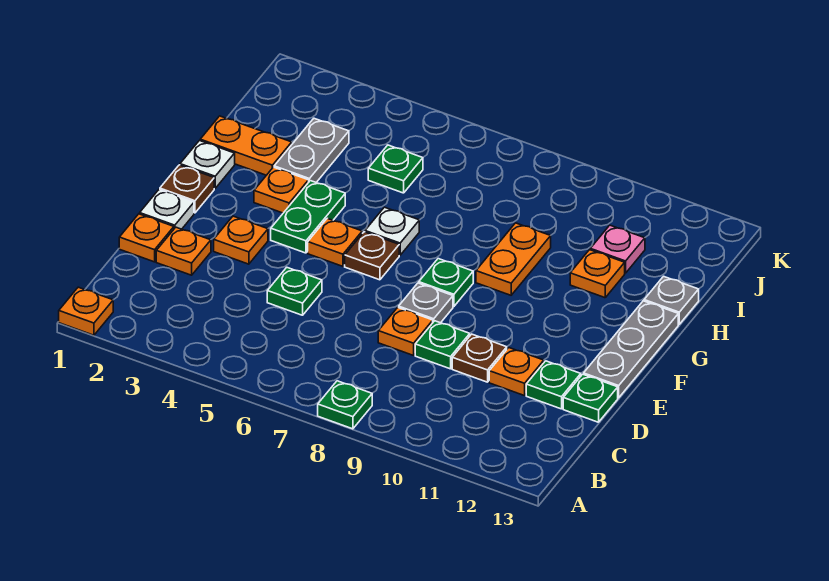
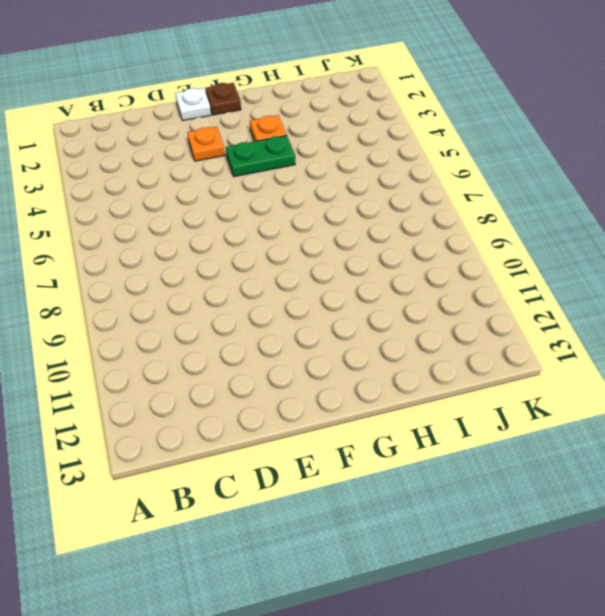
none -> orange 1x1 plate [59,287,113,335]
none -> green 1x1 plate [318,381,372,429]
none -> orange 1x1 plate [119,214,174,262]
none -> orange 1x1 plate [156,227,211,275]

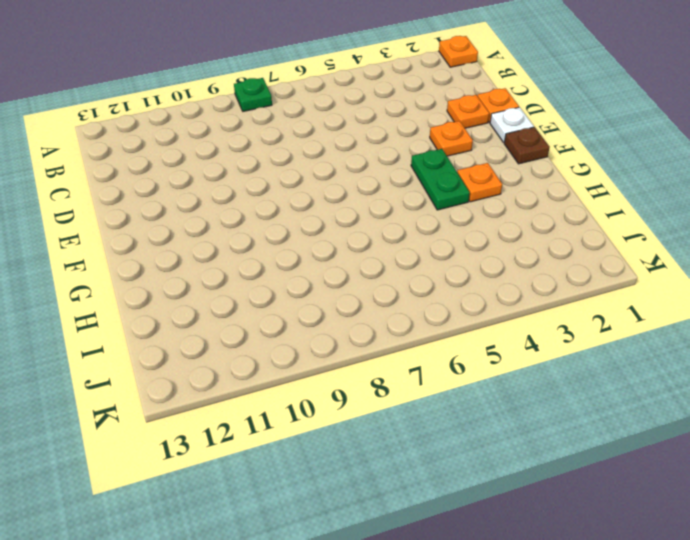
none -> green 1x1 plate [267,267,322,315]
none -> orange 1x1 plate [378,308,433,355]
none -> green 1x1 plate [415,321,470,369]
none -> brown 1x1 plate [452,334,507,382]

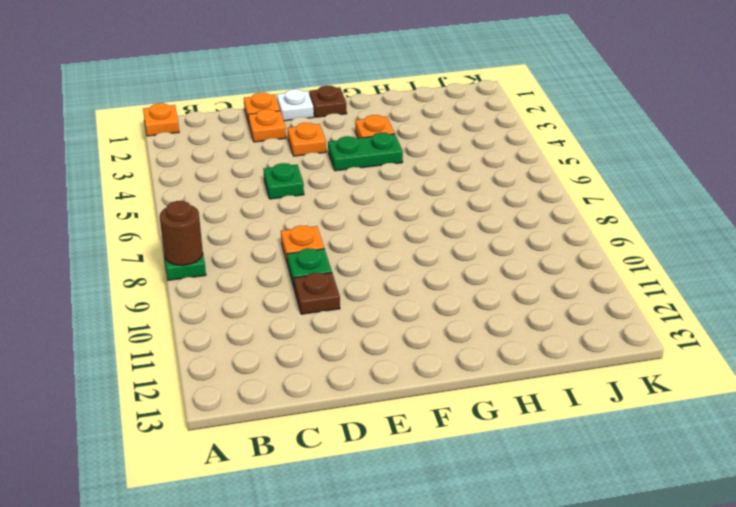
brown 1x1 round brick [160,201,203,265] -> none
none -> orange 1x1 plate [489,348,544,396]
none -> green 1x1 plate [526,361,581,409]
none -> green 1x1 plate [563,374,618,422]
none -> grey 1x1 plate [399,283,453,323]

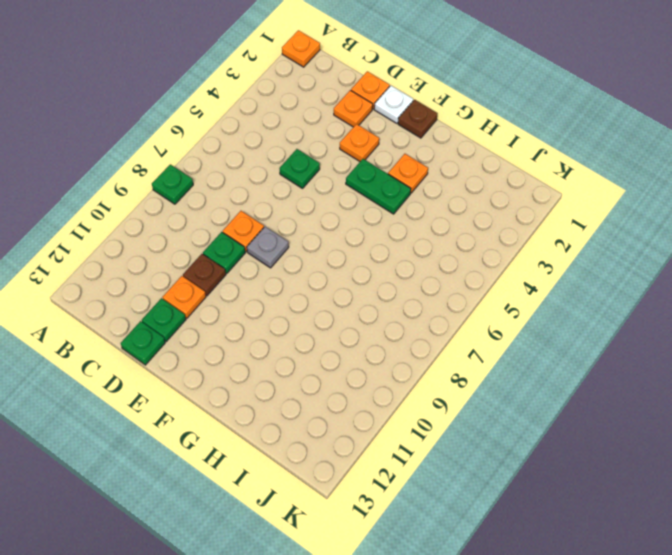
none -> grey 1x3 plate [584,301,678,398]
none -> orange 1x1 plate [308,218,362,266]
none -> brown 1x1 plate [345,232,399,280]
none -> green 1x1 plate [419,259,473,307]

